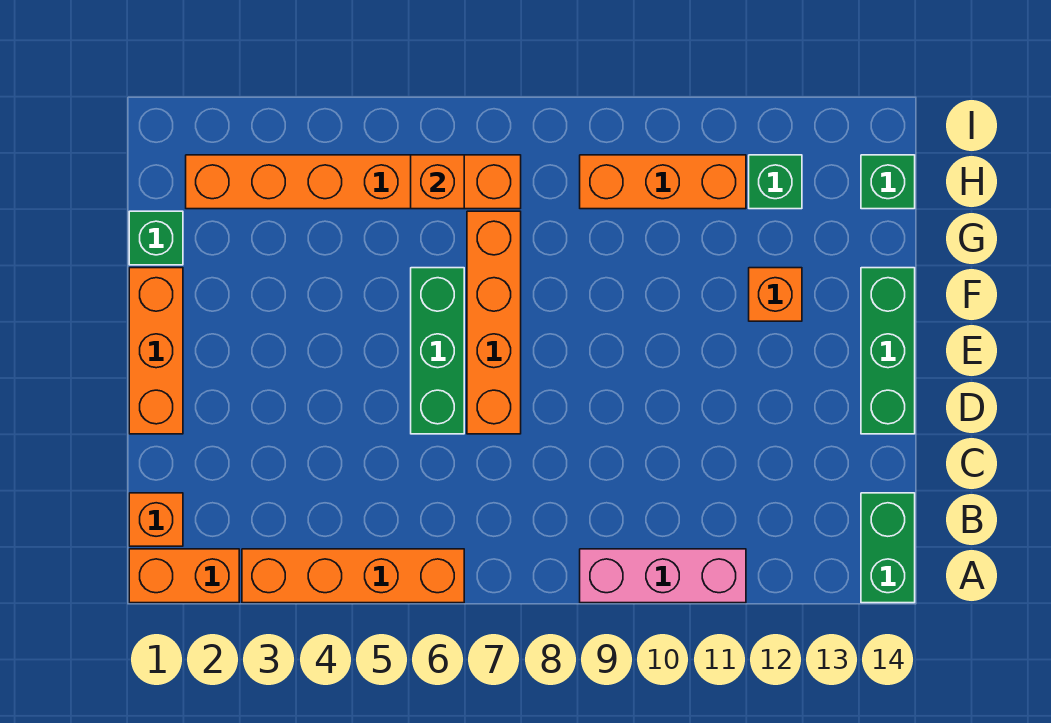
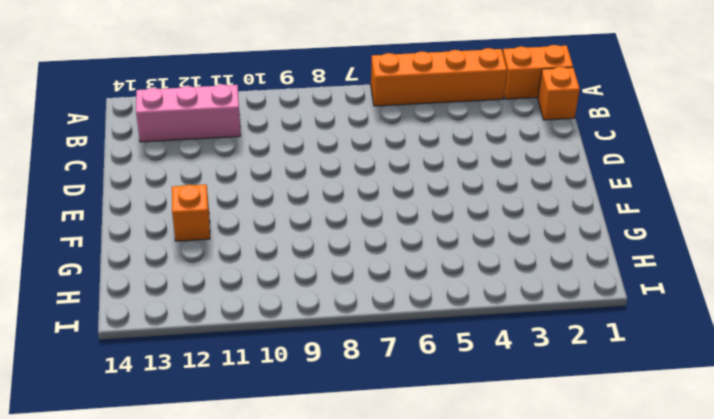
pink 1x3 brick [136,84,241,142] -> pink 1x3 brick moved to [580,549,746,603]
none -> green 1x2 brick [861,493,915,603]
none -> orange 1x3 brick [129,268,183,434]
none -> green 1x3 brick [411,268,464,434]

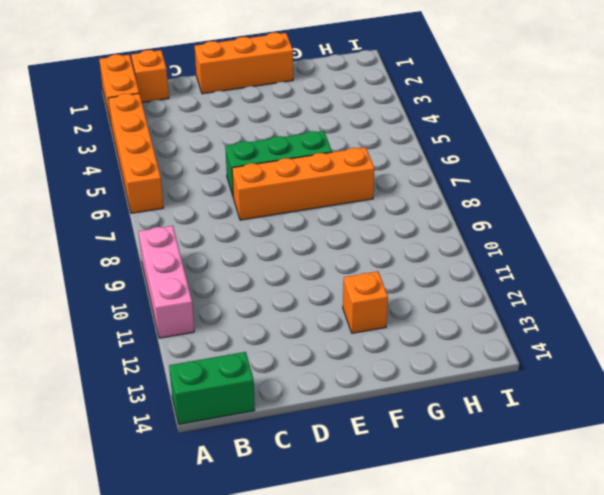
none -> green 1x3 brick [861,268,915,434]
none -> green 1x1 brick [129,211,183,265]
none -> orange 1x6 brick [186,155,521,209]

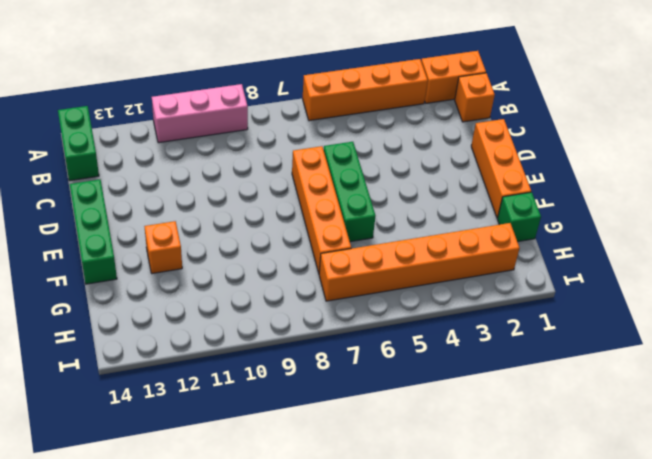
none -> orange 1x3 brick [580,155,746,209]
none -> green 1x1 brick [749,155,802,209]
none -> green 1x1 brick [861,155,915,209]

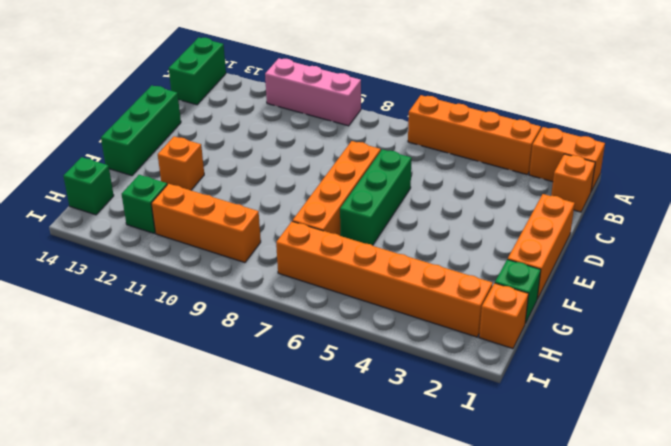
orange 1x1 brick [479,283,529,349] -> orange 1x1 brick moved to [411,155,464,209]

